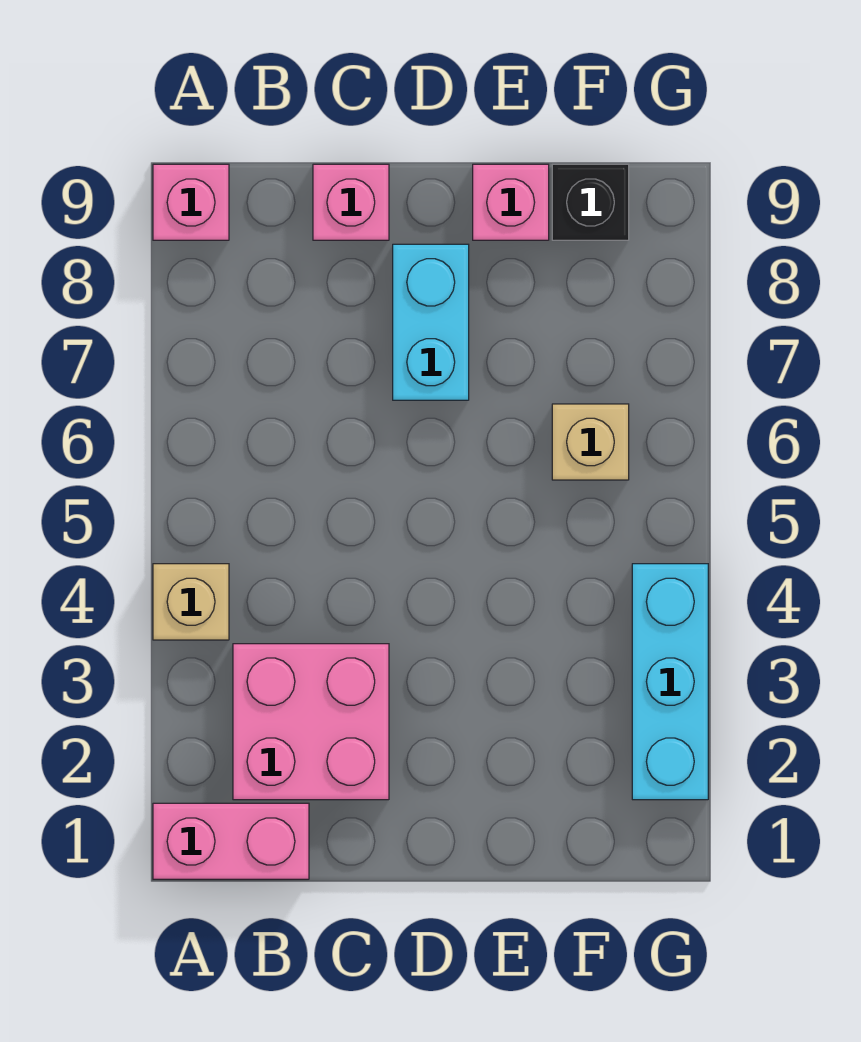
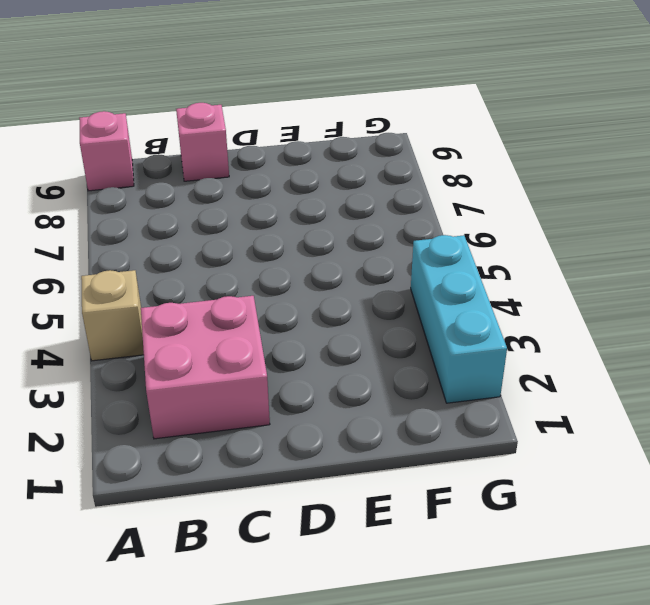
none -> pink 1x2 brick [153,803,309,879]
none -> cyan 1x2 brick [393,244,469,400]

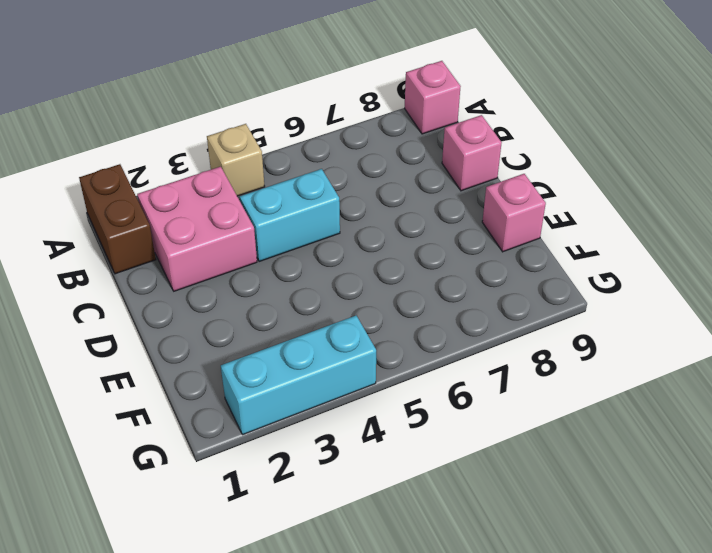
brown 1x2 brick [79,164,156,274] -> pink 1x2 brick [153,803,309,879]
cyan 1x2 brick [240,169,340,262] -> cyan 1x2 brick moved to [393,244,469,400]
none -> tan 1x1 brick [552,404,629,480]
none -> black 1x1 brick [552,164,629,240]

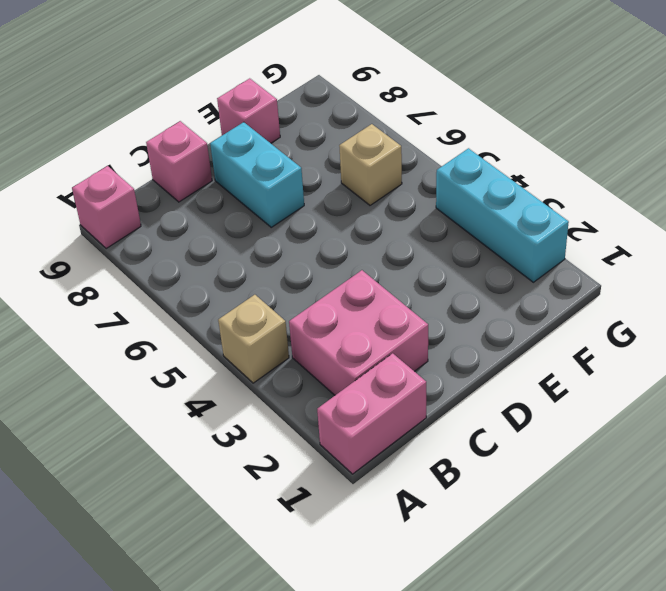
none -> black 1x1 brick [552,164,629,240]

